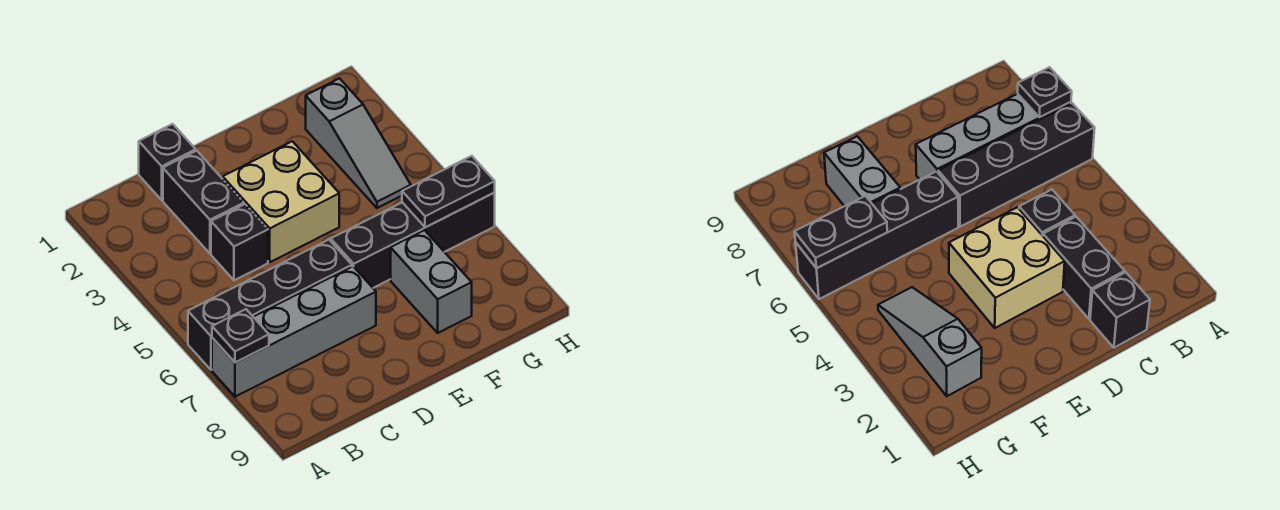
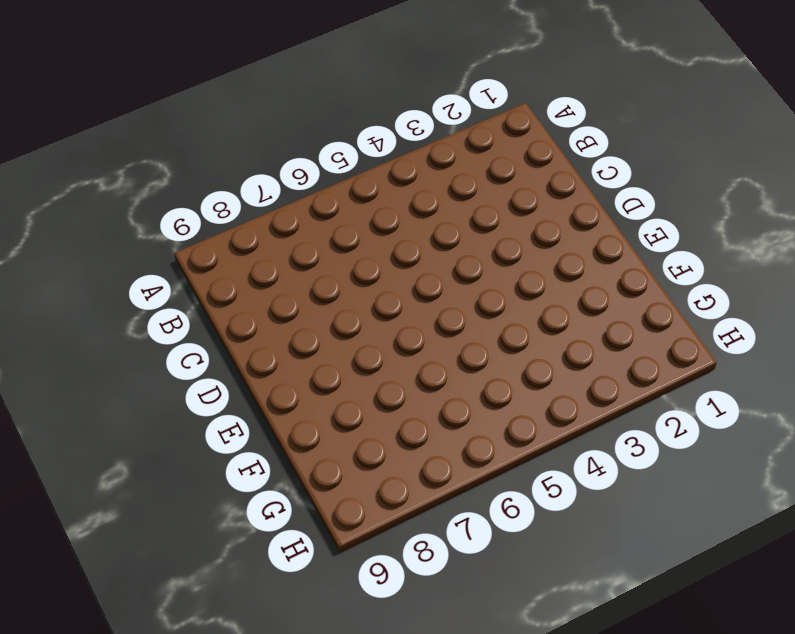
none -> black 1x4 brick [188,240,352,370]
none -> grey 1x4 brick [212,266,376,397]

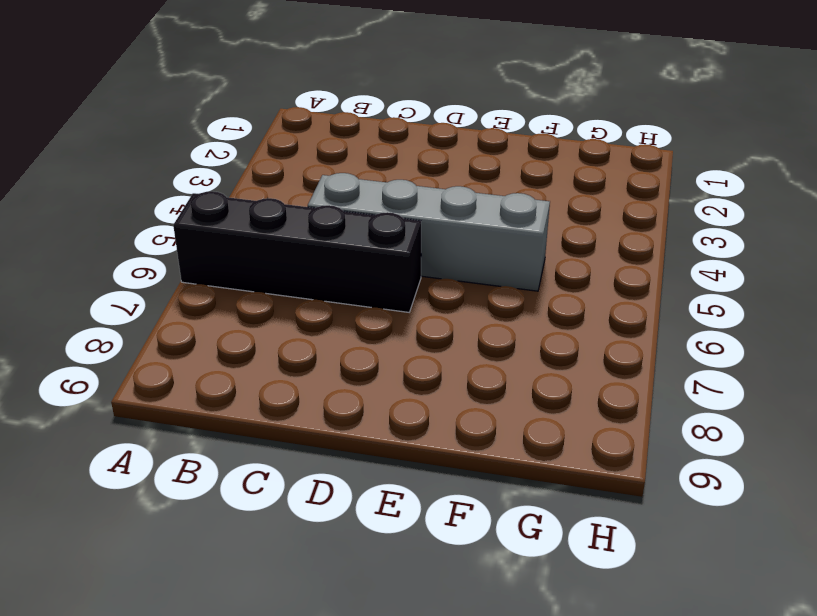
grey 1x4 brick [308,173,550,291] -> grey 1x4 brick moved to [212,266,376,397]
none -> black 1x1 brick [139,124,196,200]
none -> black 1x2 brick [163,151,244,254]

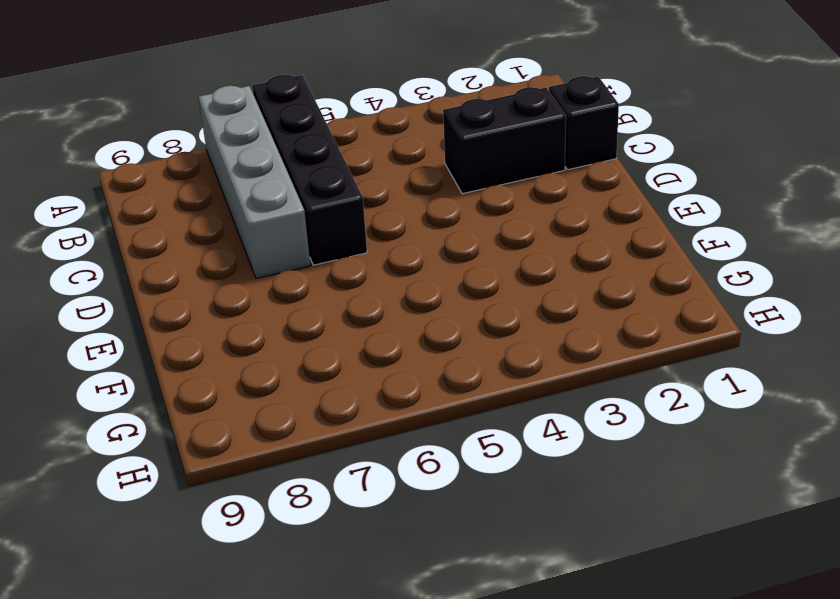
none -> black 1x1 brick [211,204,268,280]
none -> tan 2x2 brick [223,141,339,262]

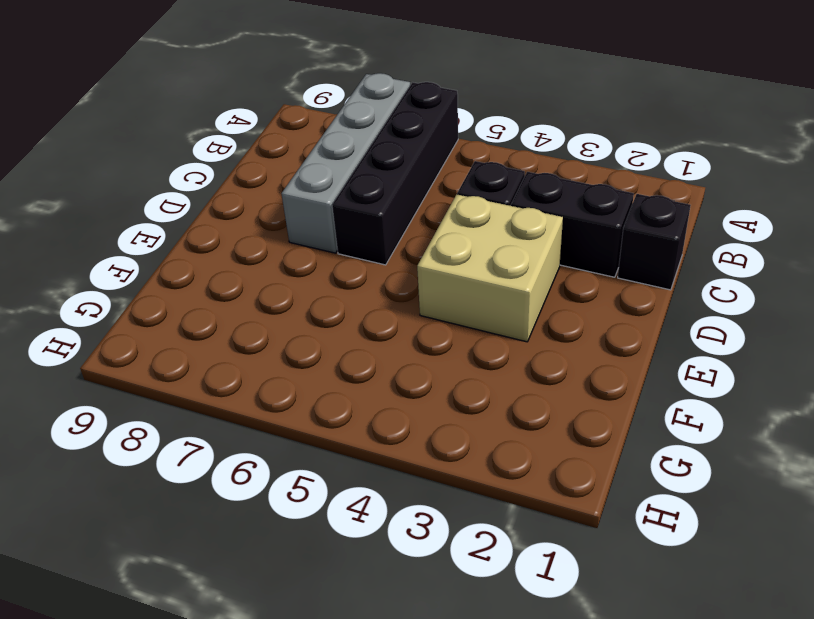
none -> black 1x4 brick [331,193,495,288]
none -> grey 1x2 brick [391,230,472,333]

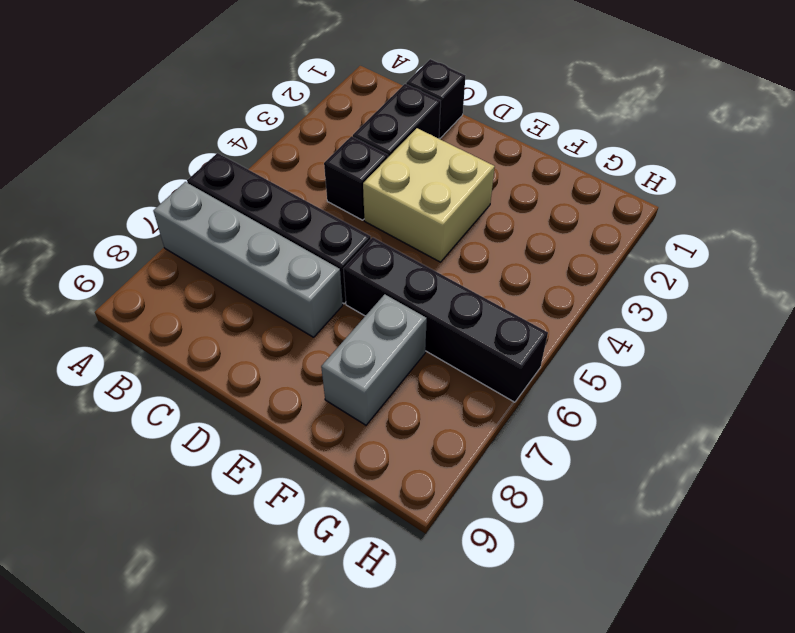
none -> grey 1x3 slope [306,78,411,208]
none -> black 1x1 plate [212,309,269,363]

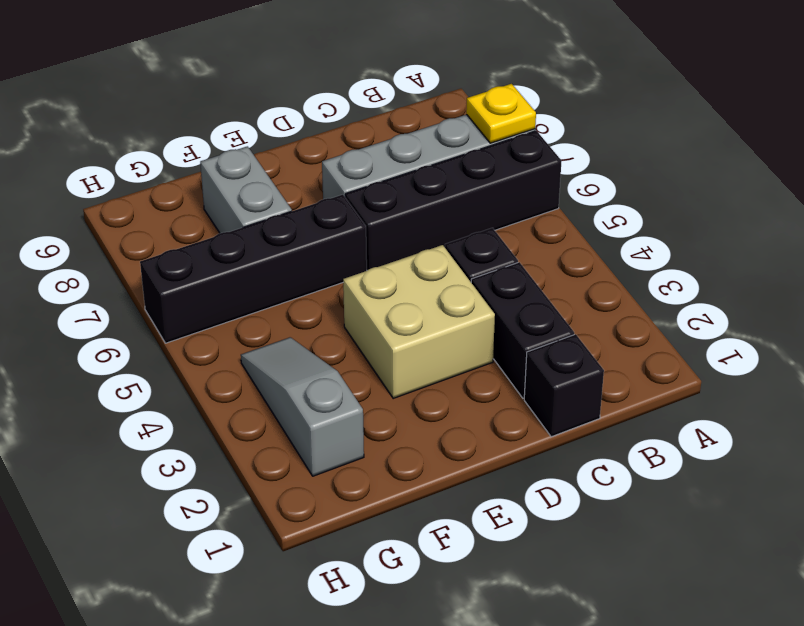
yellow 1x1 plate [466,84,536,143] -> black 1x1 plate [212,309,269,363]
none -> black 1x2 plate [402,156,495,227]

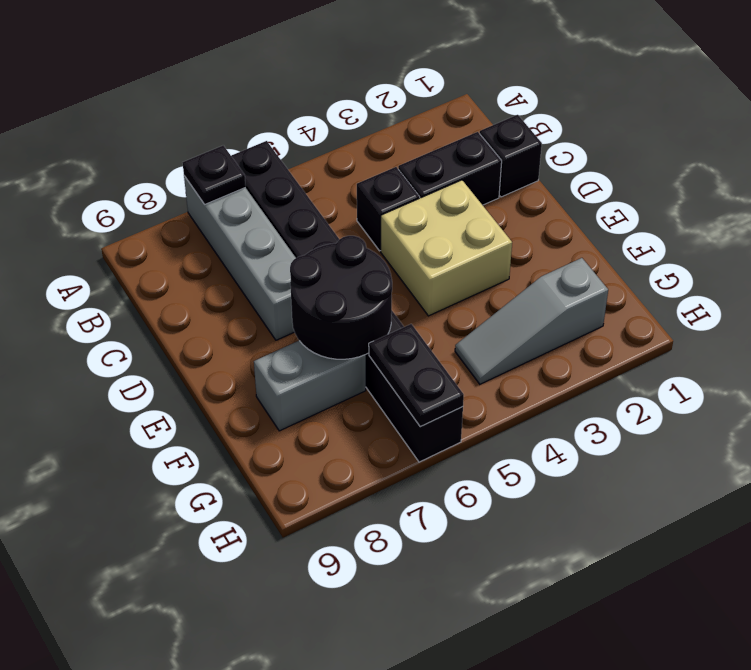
black 2x2 round brick [290,236,392,359] -> none

